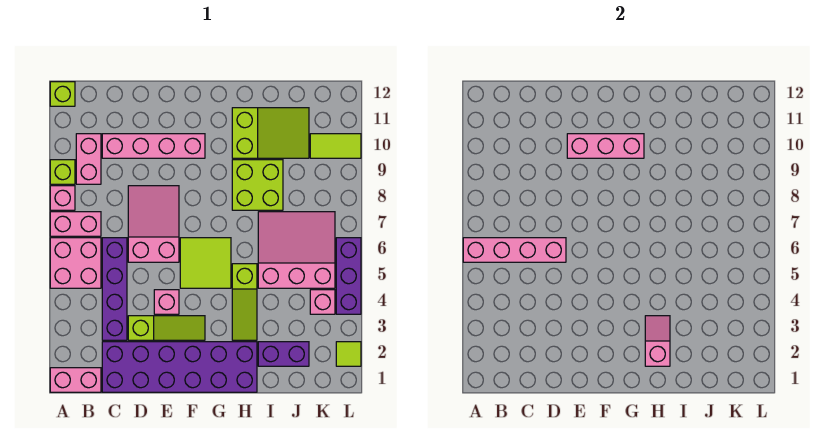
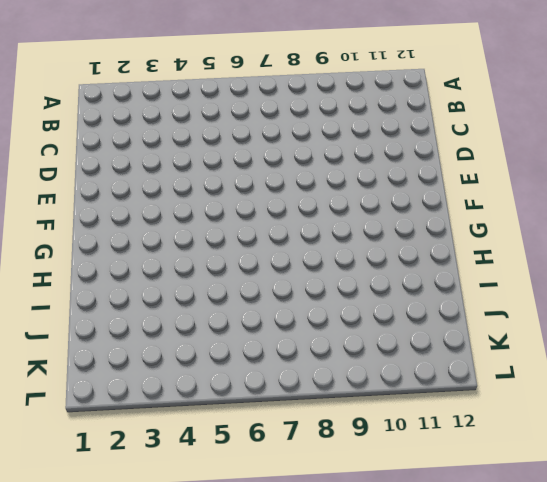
none -> pink 1x2 brick [50,368,101,392]
none -> pink 2x2 brick [50,238,101,288]
none -> pink 1x2 brick [50,212,101,236]

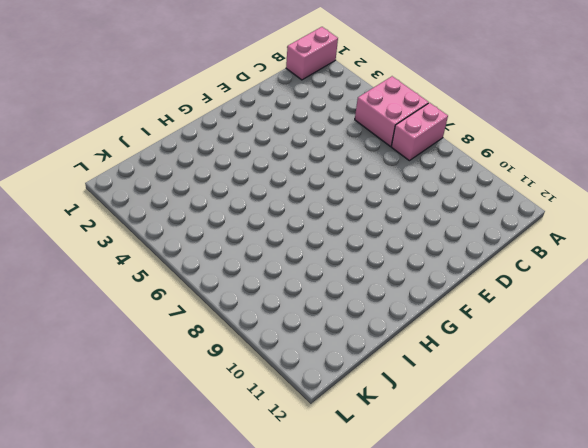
none -> pink 1x1 brick [50,186,75,210]
none -> lime 1x1 brick [50,160,75,184]
none -> lime 1x1 brick [50,82,75,106]

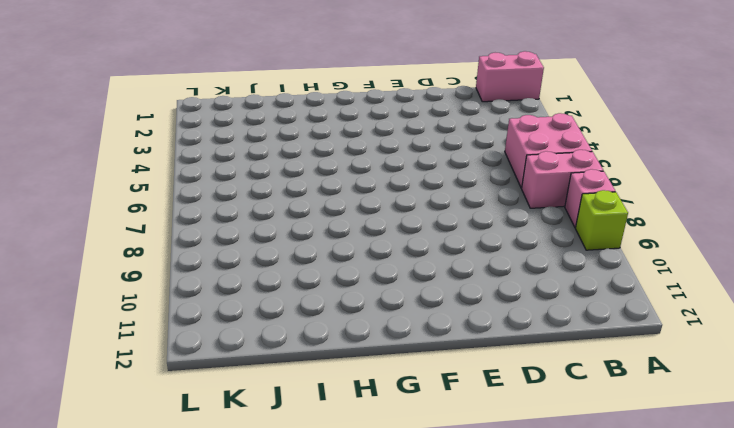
none -> lime 1x1 brick [50,82,75,106]
none -> pink 1x2 brick [76,134,101,184]
none -> purple 2x6 brick [102,342,257,392]

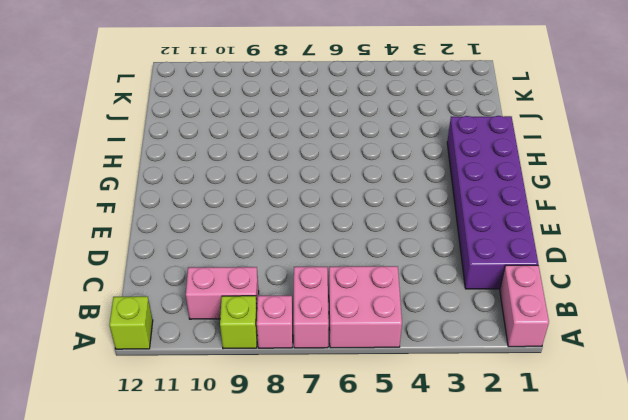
none -> purple 1x4 brick [102,238,127,340]
none -> pink 1x4 brick [102,134,205,158]
none -> lime 1x3 slope [128,316,205,340]

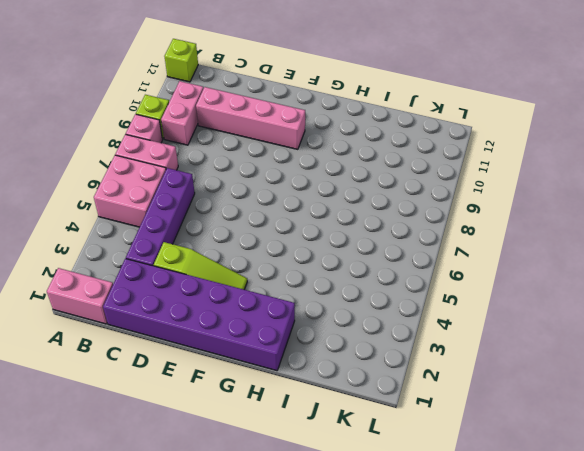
none -> pink 2x3 slope [128,186,179,262]
none -> pink 1x1 brick [154,290,179,314]
none -> lime 2x2 tile [180,238,231,288]

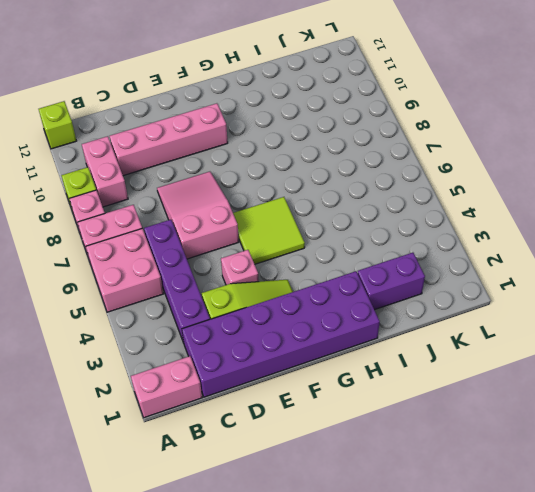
none -> lime 1x3 slope [232,264,257,340]
none -> lime 2x2 brick [232,160,283,210]
none -> lime 2x3 slope [232,108,309,158]

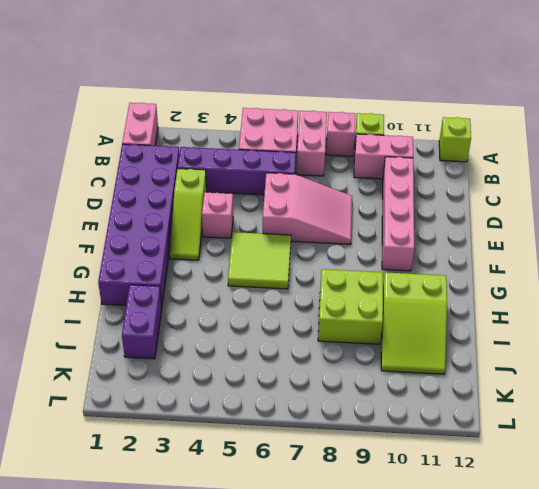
none -> lime 1x3 slope [232,264,257,340]
none -> pink 3x3 slope [258,212,335,288]
none -> pink 1x1 brick [310,290,335,314]

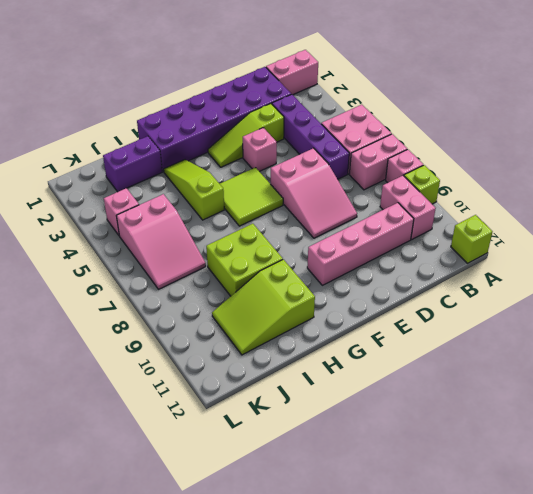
pink 2x3 slope [116,194,206,289] -> pink 3x3 slope [258,212,335,288]
none -> lime 1x2 tile [310,134,361,158]
none -> lime 1x1 tile [336,342,361,366]
none -> purple 1x3 brick [336,238,361,314]

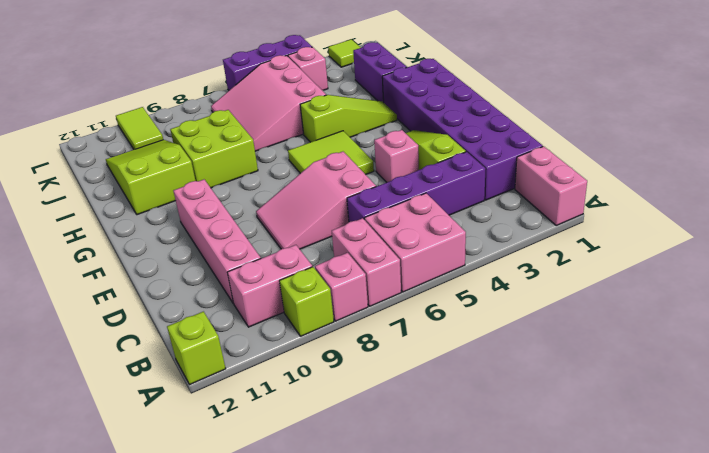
none -> pink 1x4 brick [463,238,566,262]
none -> pink 1x3 brick [567,134,644,158]
none -> pink 1x2 slope [645,316,670,366]

